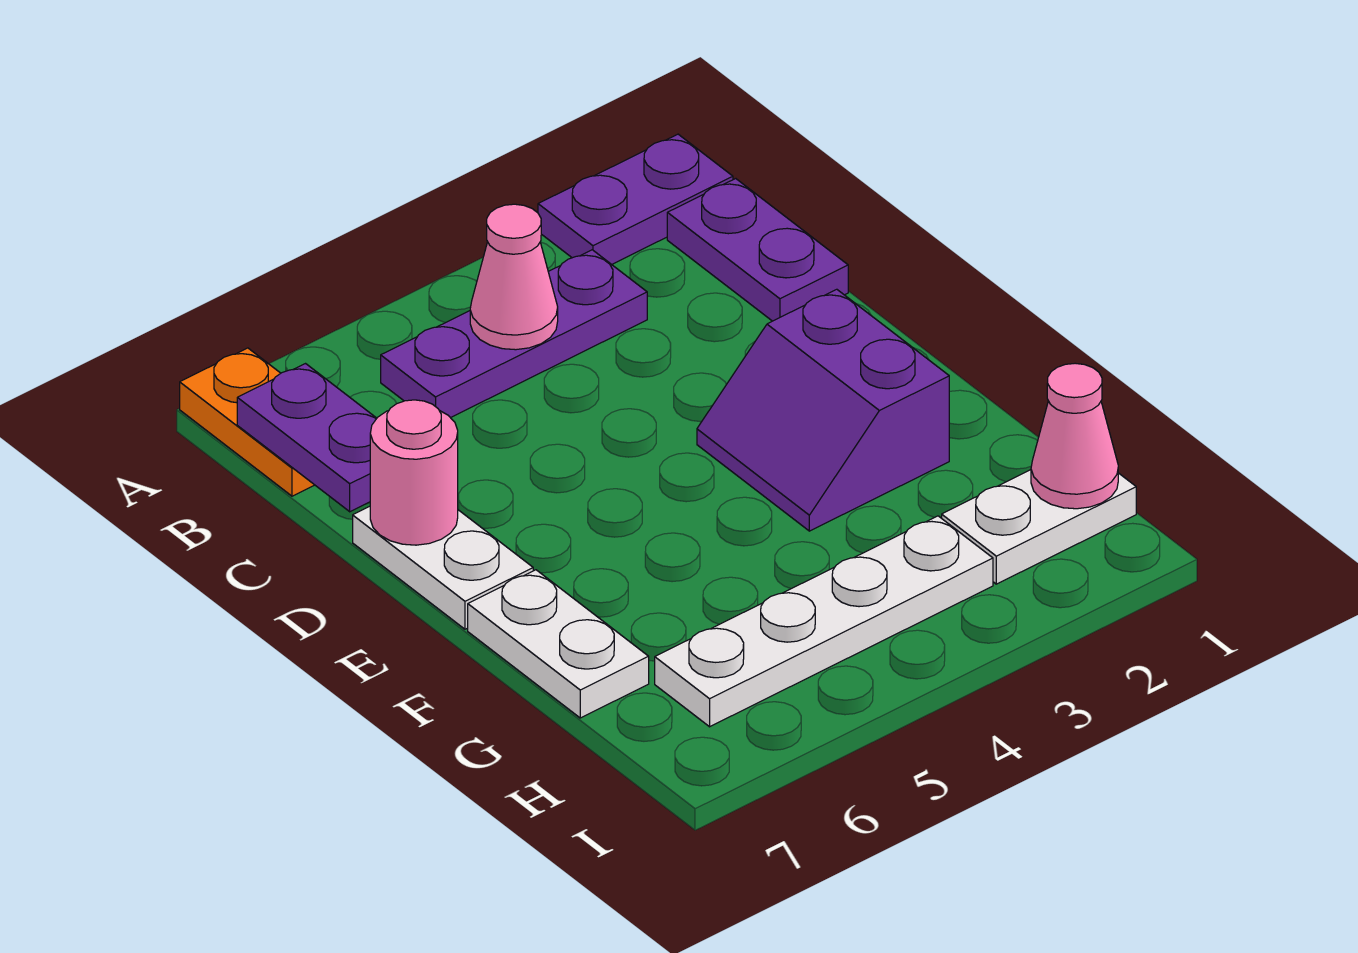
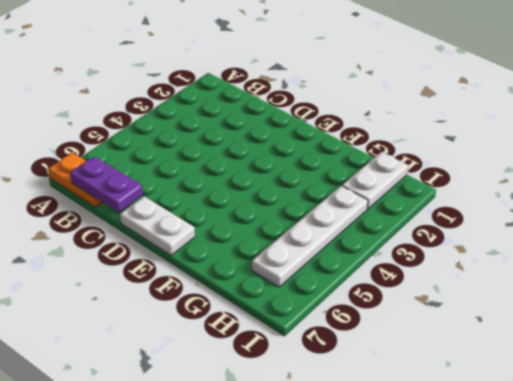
none -> purple 1x2 plate [538,134,733,264]
none -> purple 1x2 plate [667,179,848,321]
none -> purple 1x3 plate [381,250,647,418]

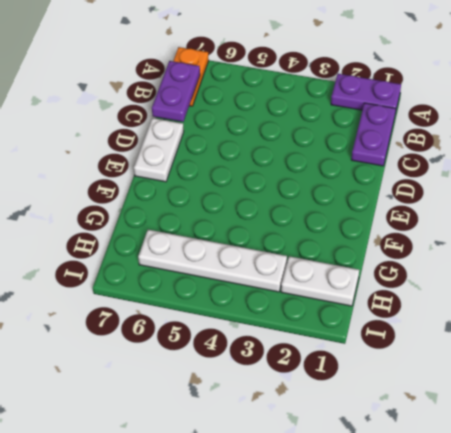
none -> purple 1x3 plate [381,250,647,418]
none -> purple 2x2 slope [697,289,949,531]
none -> white 1x2 plate [468,570,649,718]

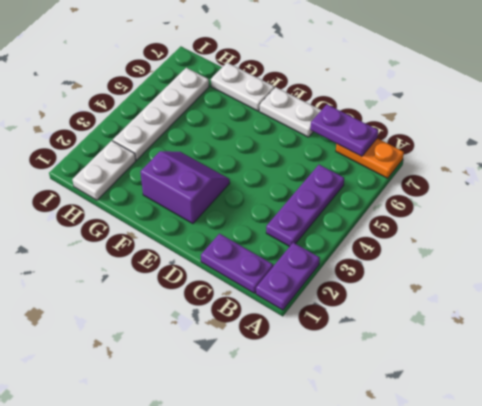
none -> pink 1x1 cone [470,204,558,350]
none -> pink 1x1 round brick [370,400,458,545]
none -> pink 1x1 cone [1031,363,1118,509]

